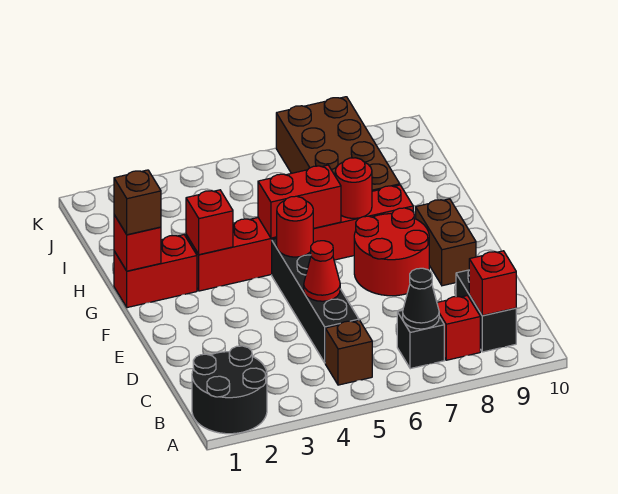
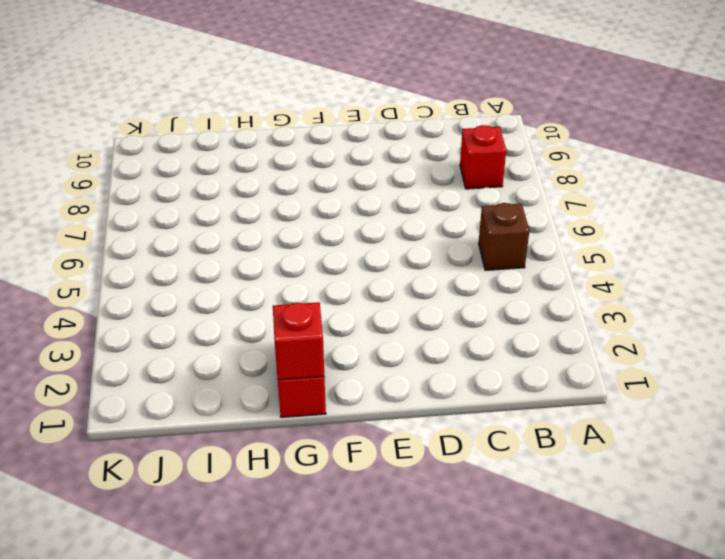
none -> black 2x2 round brick [192,346,267,434]
none -> black 1x1 brick [397,310,444,369]
none -> black 1x2 brick [456,270,516,352]

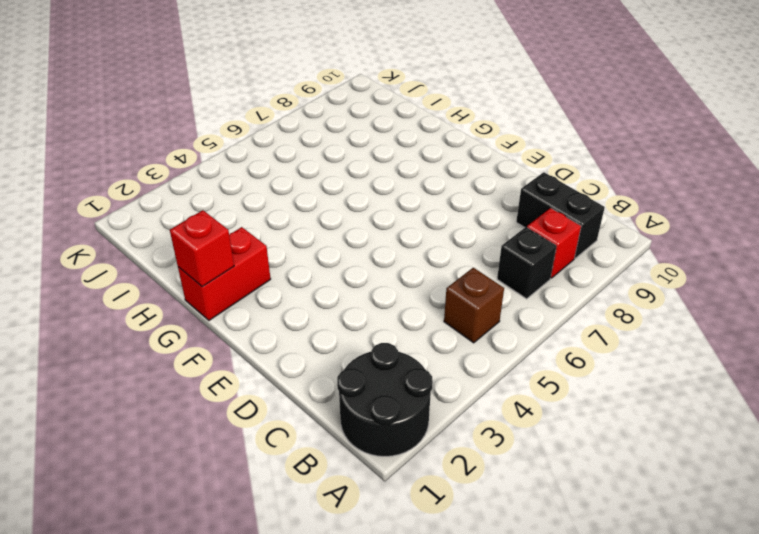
none -> black 1x4 brick [272,239,359,363]
none -> red 2x2 round brick [354,208,429,296]
none -> brown 1x2 brick [415,199,476,286]

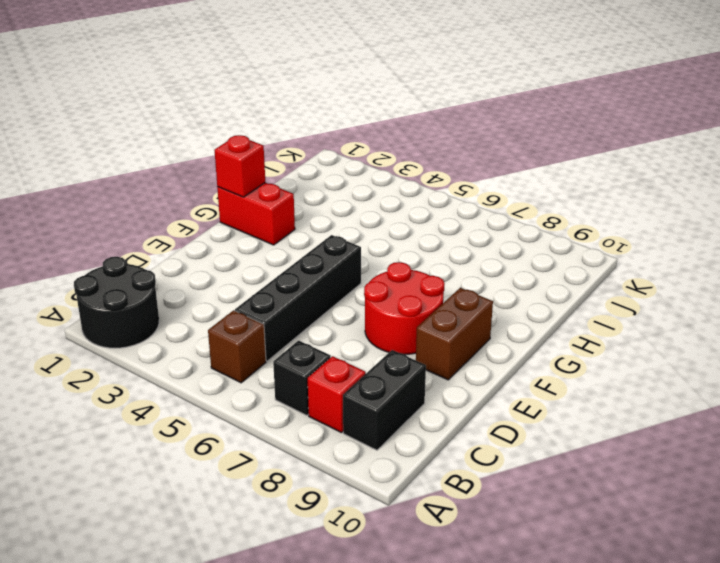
none -> red 1x6 brick [186,185,413,291]
none -> brown 2x4 brick [276,97,400,191]
none -> black 1x1 cone [403,268,439,329]

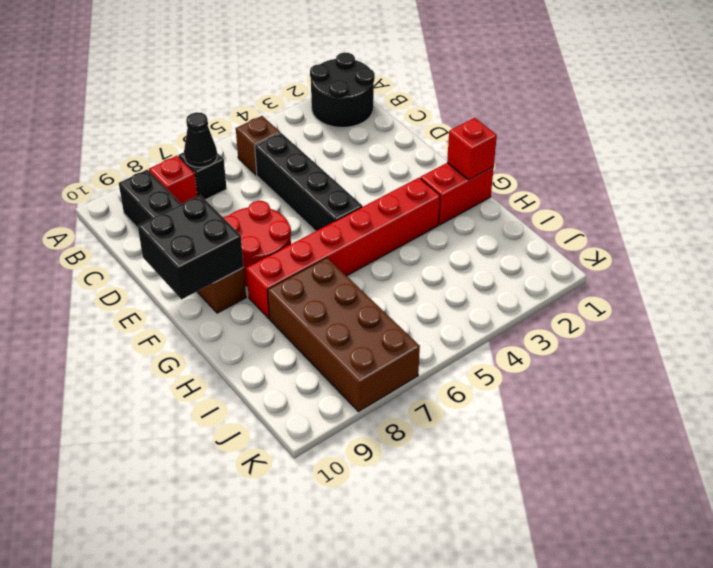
black 2x2 brick [138,195,244,299] -> none
none -> red 1x1 brick [469,251,516,316]
none -> red 1x1 cone [304,241,340,301]
none -> red 1x1 round brick [277,196,314,257]

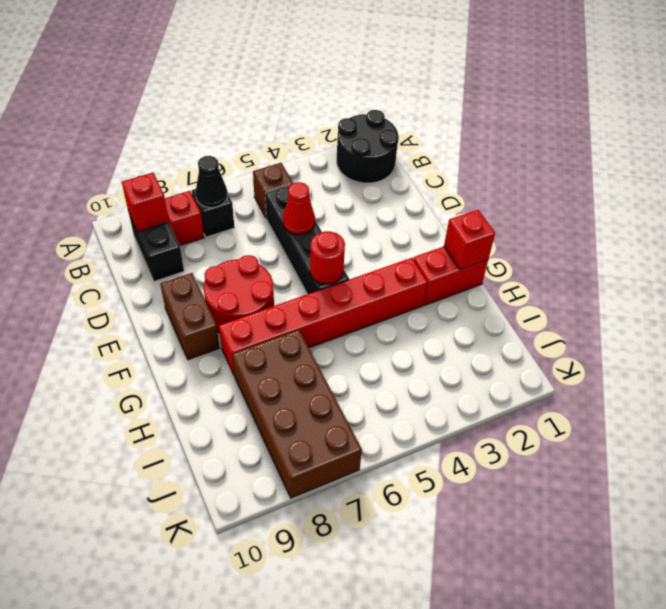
none -> red 1x1 brick [186,190,233,255]
none -> red 1x2 brick [258,165,341,238]
none -> red 1x1 round brick [335,158,372,218]

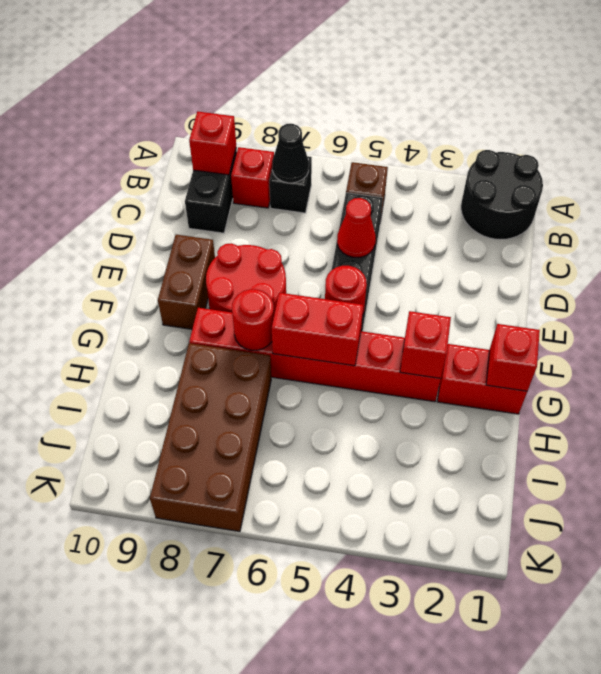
none -> brown 1x1 brick [114,170,161,235]

